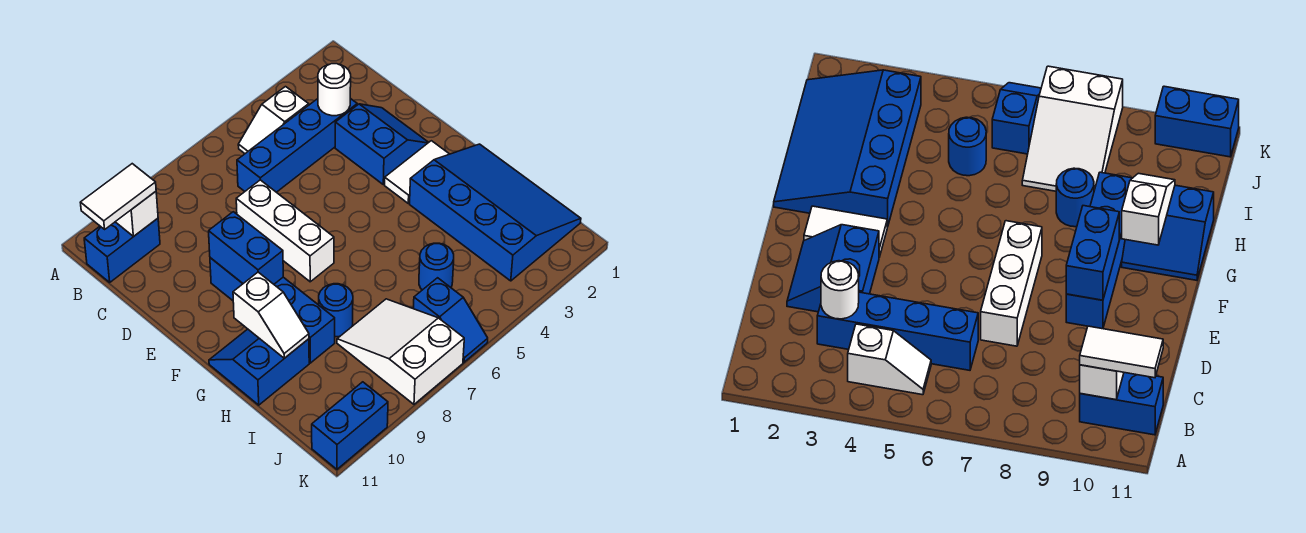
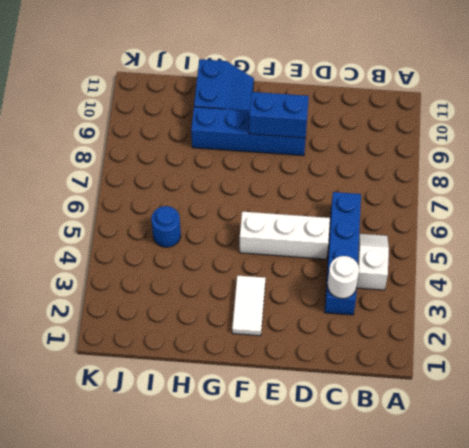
white 1x3 brick [240,212,330,259] -> white 1x3 brick moved to [236,180,334,282]
none -> blue 1x2 brick [84,218,160,282]
none -> blue 2x2 slope [335,104,429,184]
none -> blue 3x4 slope [410,144,581,281]

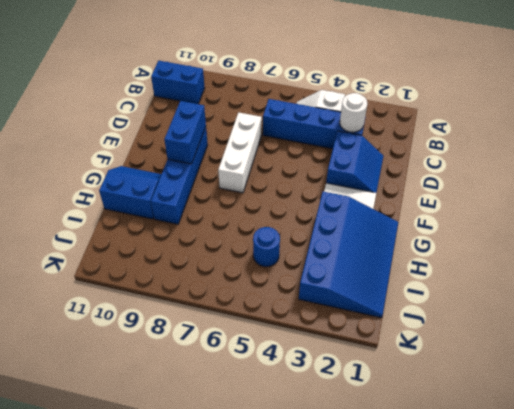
none -> blue 1x1 round brick [319,284,353,337]
none -> white 2x3 slope [337,299,464,404]
none -> blue 1x2 slope [413,278,488,362]

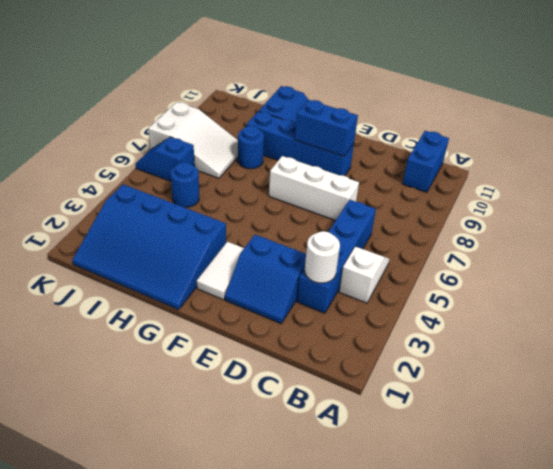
none -> blue 1x2 brick [312,382,388,469]
none -> white 1x1 brick [116,191,158,236]
none -> white 1x2 slope [233,272,309,358]

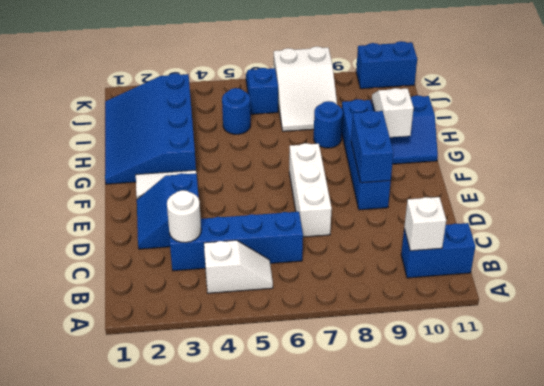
none -> white 1x2 tile [80,164,156,229]

